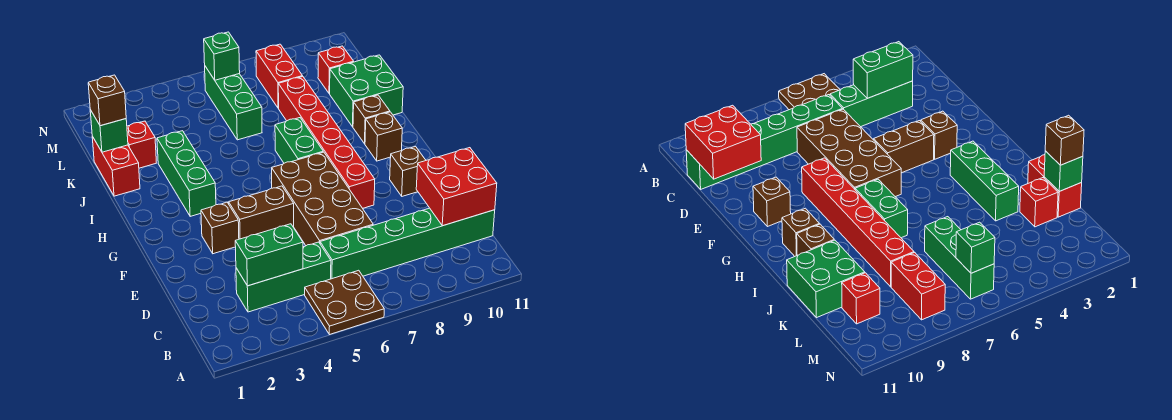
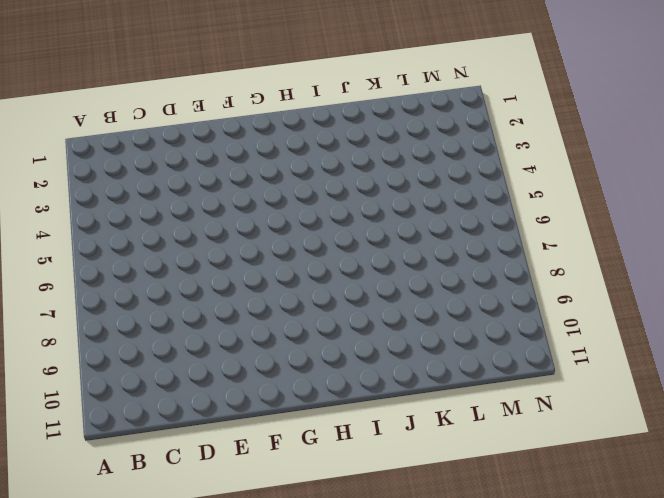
none -> brown 2x2 plate [305,270,384,335]
none -> green 1x3 brick [236,242,331,312]
none -> green 1x6 brick [320,208,495,279]

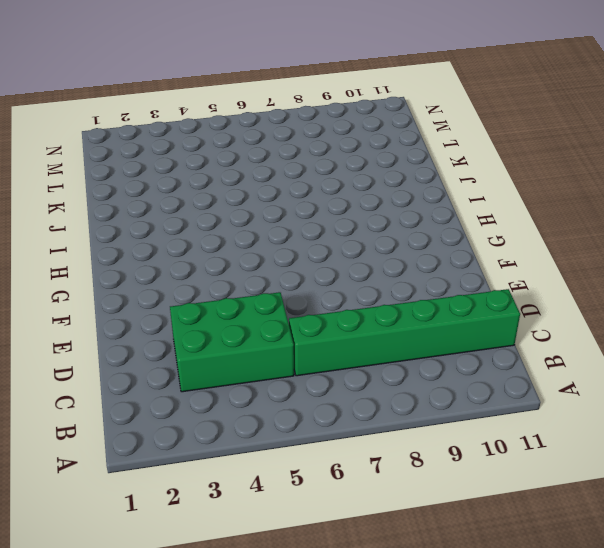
green 2x3 brick [170,292,294,392] -> green 1x3 brick [236,242,331,312]
none -> brown 2x2 plate [305,270,384,335]
none -> brown 2x4 brick [272,152,373,246]
none -> brown 1x1 brick [201,202,239,254]

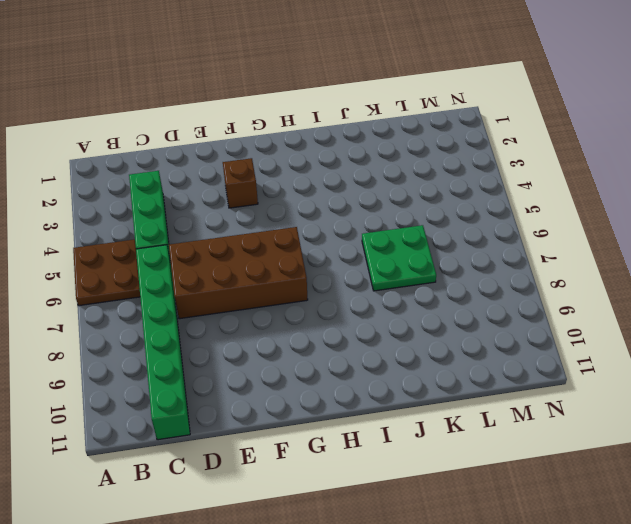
green 2x2 plate [362,225,436,291] -> green 1x3 brick [205,66,262,140]
none -> brown 1x2 brick [229,186,294,239]
none -> red 1x6 brick [278,77,375,208]
none -> brown 1x1 brick [390,147,426,196]

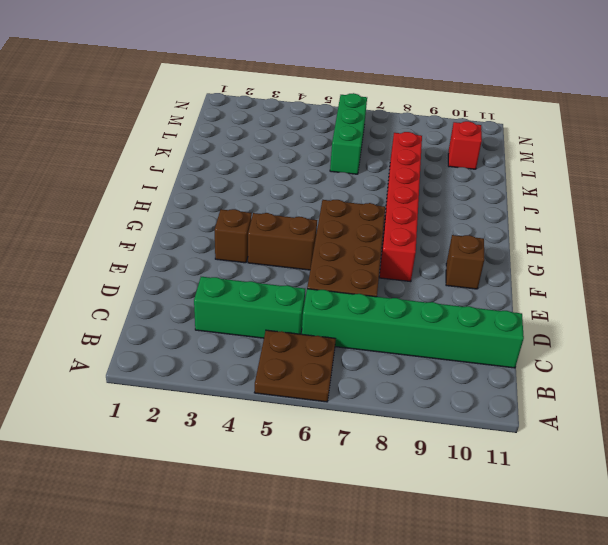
none -> green 1x3 brick [157,131,216,216]
none -> green 1x2 brick [275,118,323,163]
none -> brown 1x1 brick [365,112,402,161]

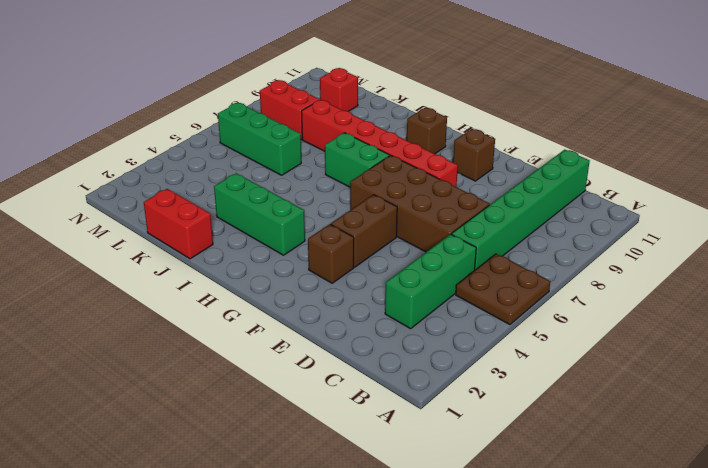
none -> brown 1x1 brick [353,95,390,144]
none -> green 2x2 brick [330,55,403,127]
none -> red 1x1 brick [127,121,156,168]

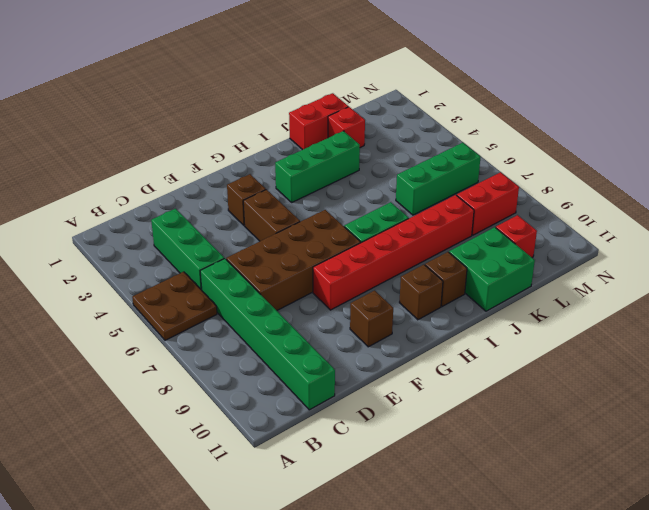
none -> green 1x2 brick [235,224,303,286]
none -> red 2x2 brick [416,148,497,226]
none -> green 1x1 brick [90,110,128,152]

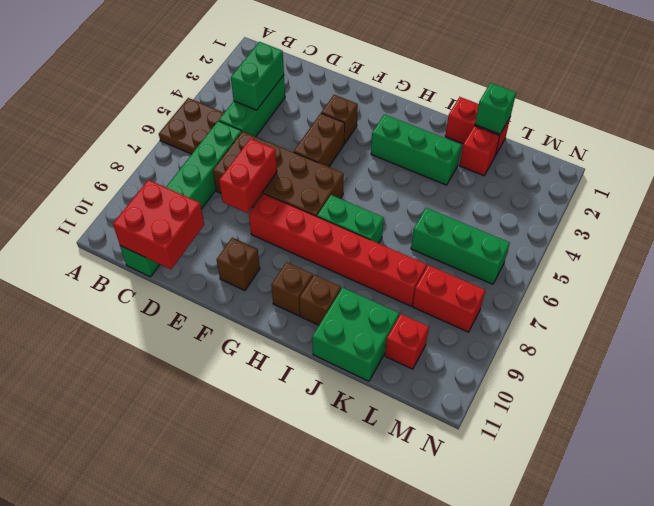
red 1x2 brick [219,139,277,213] -> none
none -> green 1x1 brick [204,32,240,80]
none -> brown 1x1 brick [88,75,126,126]

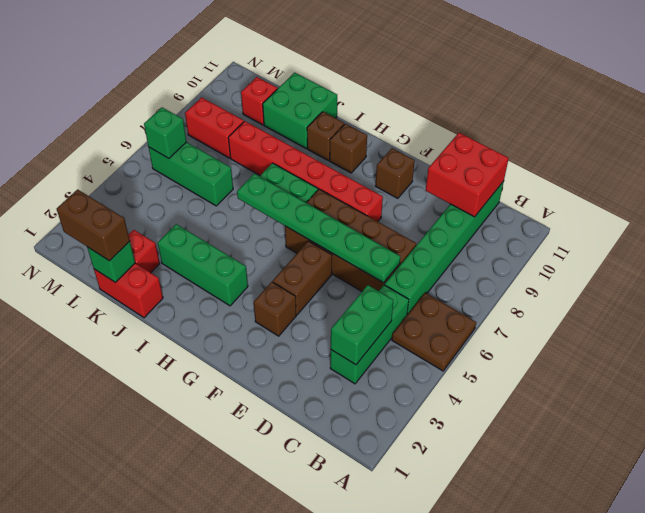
green 1x6 plate [237,174,400,283] -> none
brown 1x2 brick [57,189,130,261] -> brown 1x1 brick [88,75,126,126]

